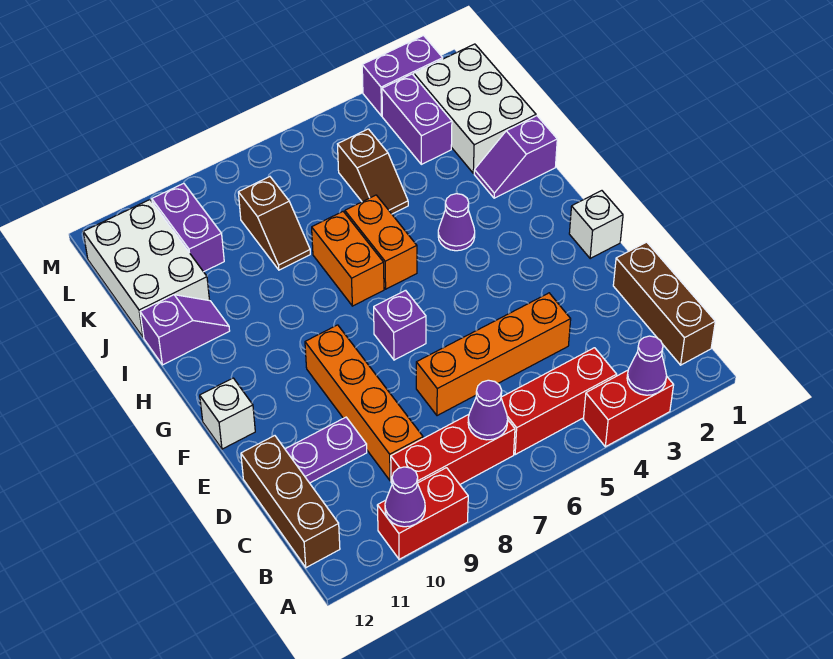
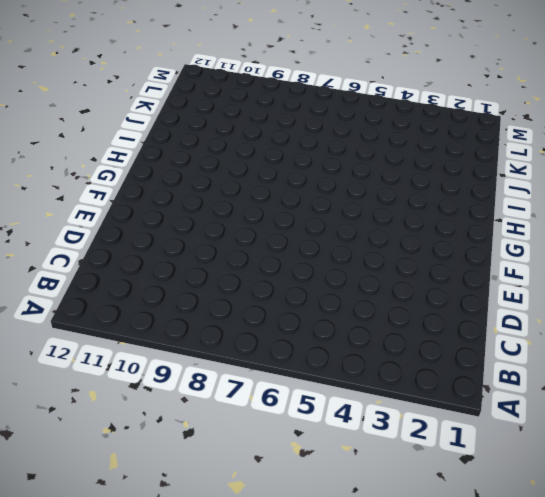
none -> red 1x2 brick [583,370,674,447]
none -> red 1x2 brick [377,468,468,559]
none -> brown 1x3 brick [613,242,715,365]

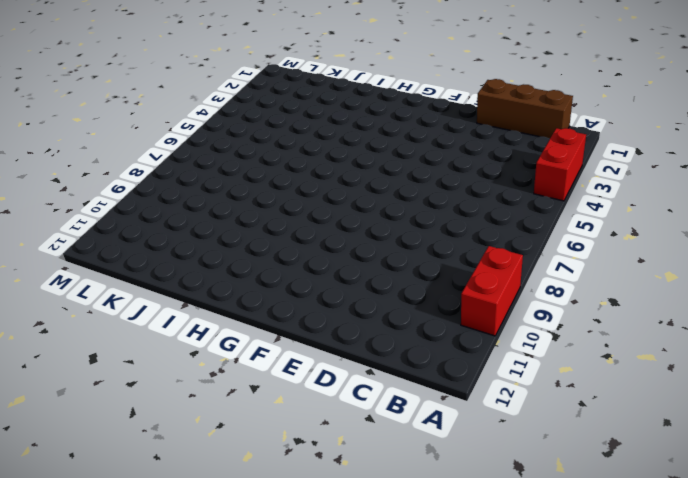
none -> red 1x3 brick [501,348,617,454]
none -> red 1x3 brick [391,415,515,484]
none -> brown 1x3 brick [241,436,340,568]

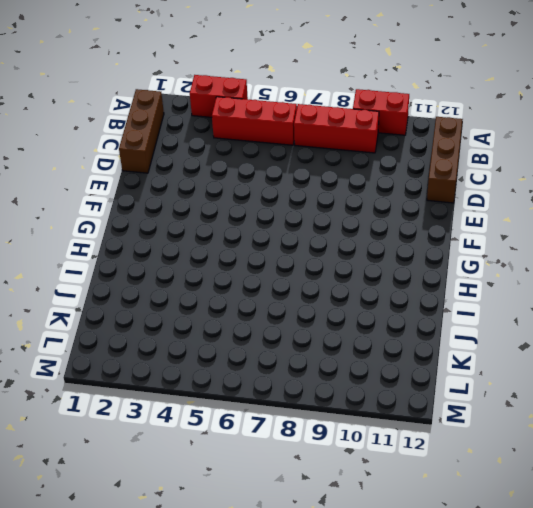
none -> orange 1x4 brick [305,325,423,481]
none -> orange 1x4 brick [416,293,571,416]
none -> purple 1x2 plate [285,417,367,483]

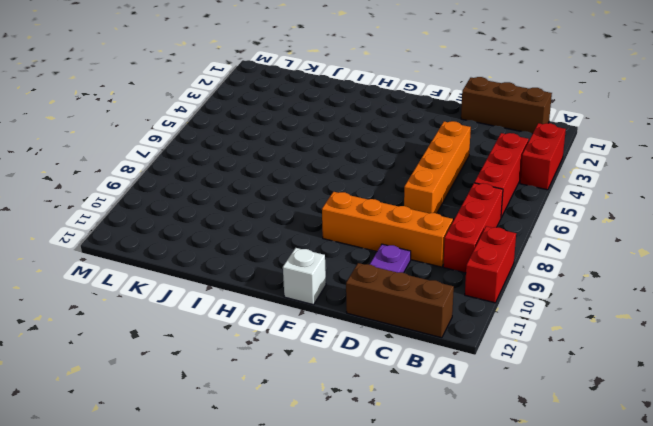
none -> white 1x1 brick [569,191,623,259]
none -> purple 1x1 brick [374,290,426,360]
none -> purple 1x1 cone [438,194,475,251]

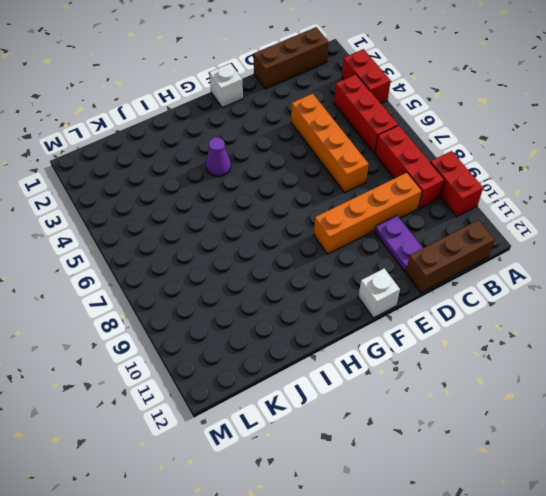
none -> purple 1x1 brick [374,290,426,360]
none -> orange 1x2 brick [345,195,417,289]
none -> orange 1x2 brick [312,212,384,306]

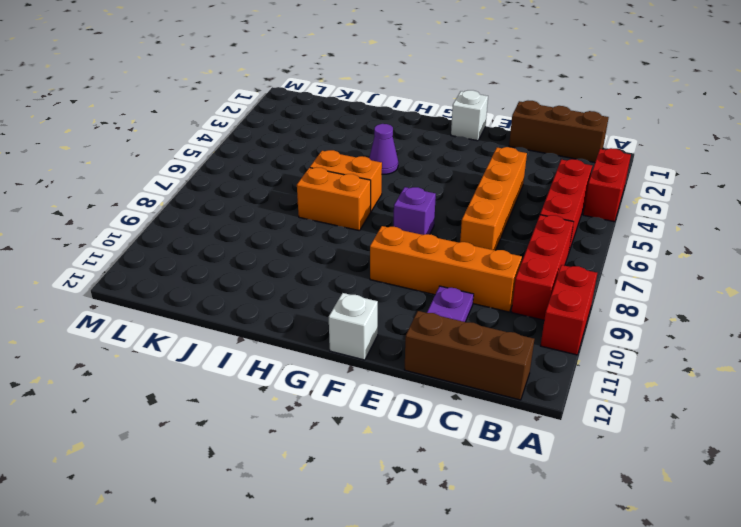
none -> purple 1x2 slope [474,116,557,198]
none -> purple 1x2 slope [140,295,230,365]
none -> white 2x3 brick [414,44,536,173]

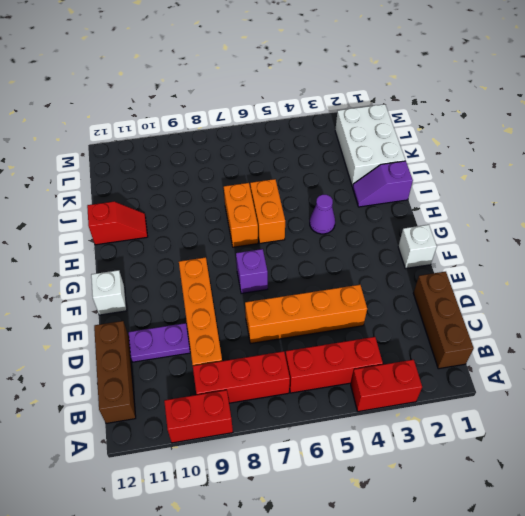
red 1x2 slope [87,202,148,245] -> purple 1x2 slope [140,295,230,365]
none -> brown 1x2 slope [338,129,408,214]
none -> brown 1x2 slope [238,177,310,270]
none -> white 2x3 brick [83,200,210,338]

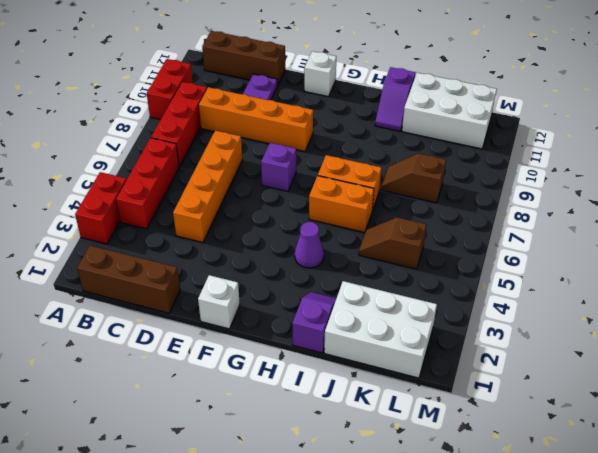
none -> purple 1x2 brick [382,74,452,164]
none -> purple 1x2 brick [152,183,224,272]
none -> purple 1x2 brick [362,36,443,116]

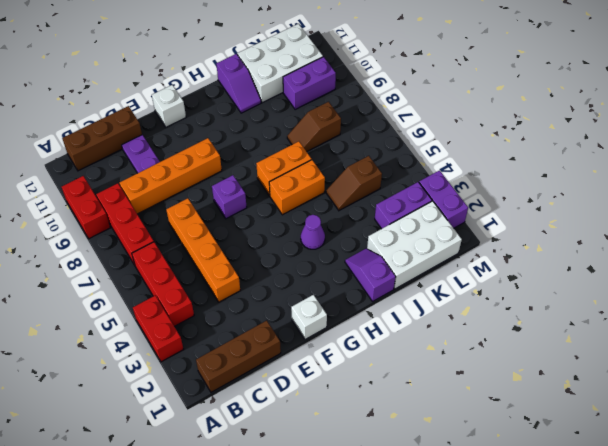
none -> purple 1x1 cone [627,336,667,395]
none -> purple 1x1 cone [385,467,425,527]
none -> purple 1x1 cone [468,380,508,440]

